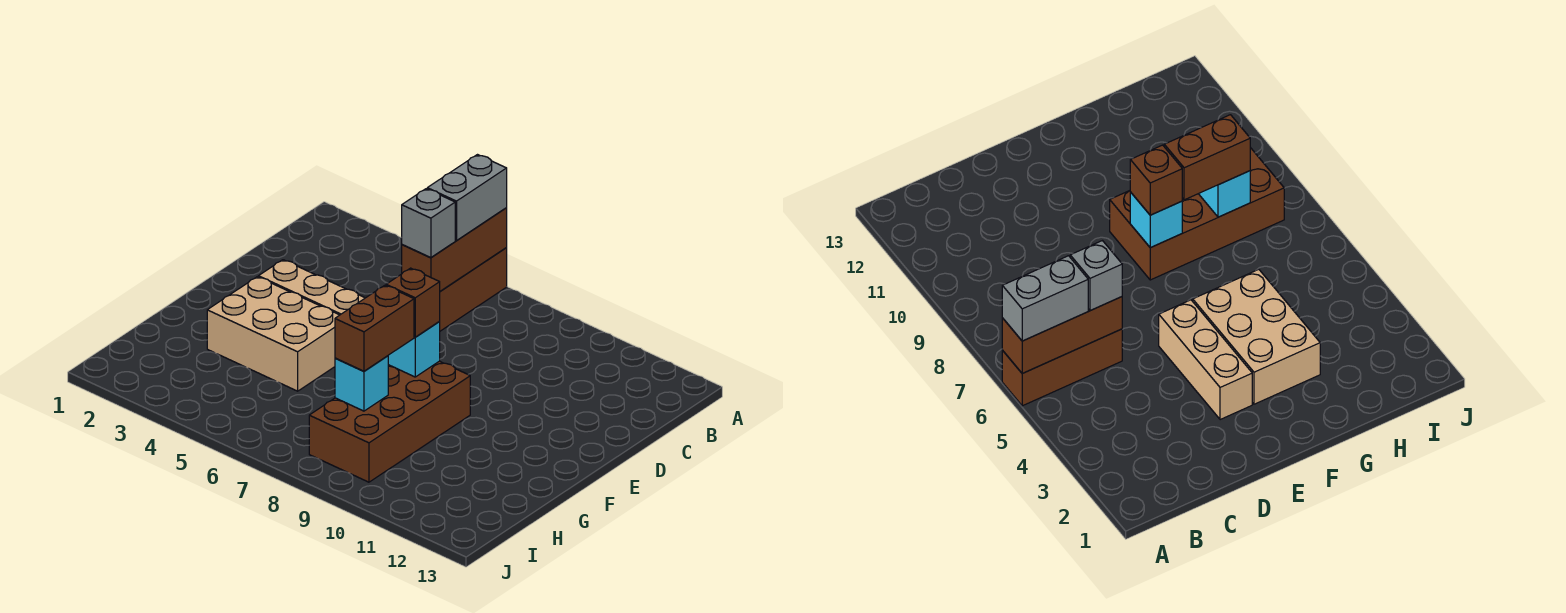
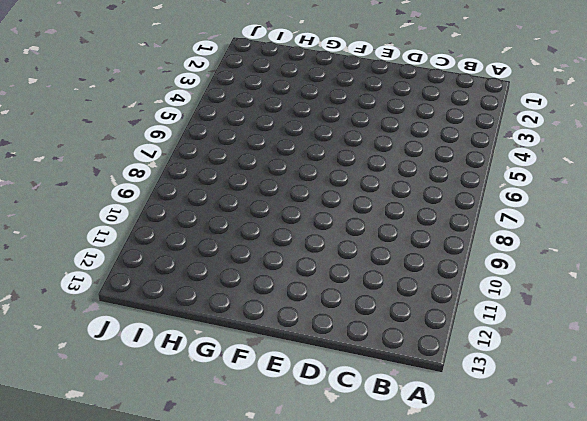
none -> brown 1x3 brick [440,248,507,331]
none -> tan 1x3 brick [258,260,365,315]

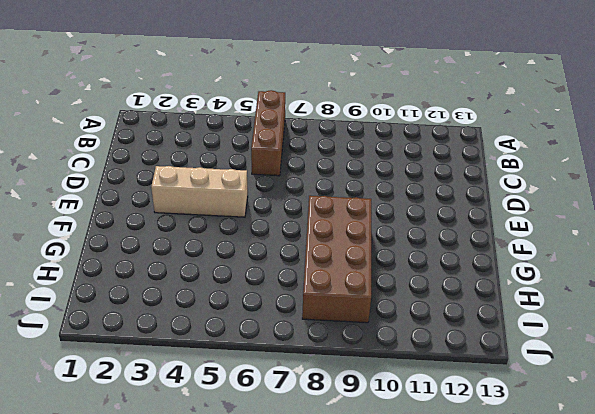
none -> tan 2x3 brick [207,277,339,391]
none -> brown 1x3 brick [402,208,507,291]

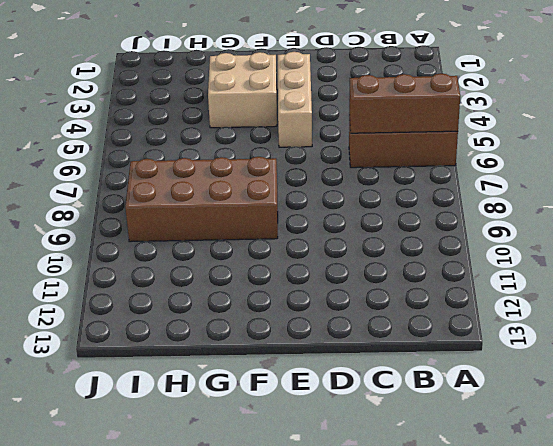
tan 2x2 brick [208,52,277,128] -> tan 2x3 brick [207,277,339,391]
none -> cyan 1x1 brick [388,321,440,377]
none -> cyan 1x1 brick [335,356,388,411]

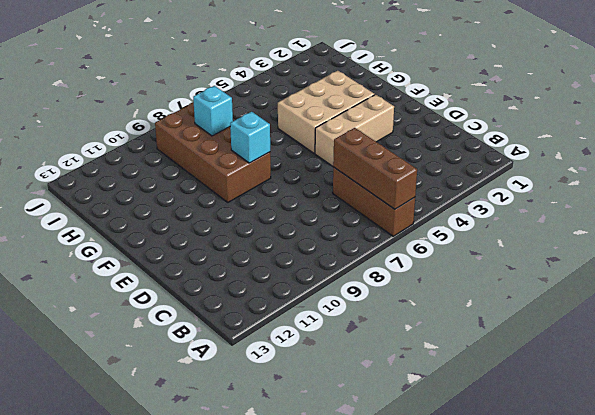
none -> grey 1x2 brick [427,155,507,241]
none -> grey 1x1 brick [402,189,455,258]

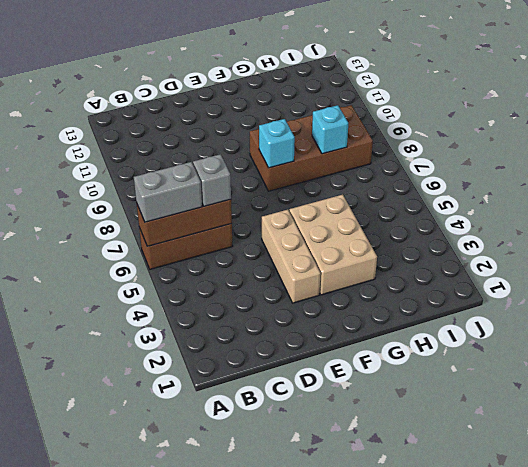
none -> brown 1x1 brick [386,268,440,337]
none -> brown 1x2 brick [335,285,414,371]

